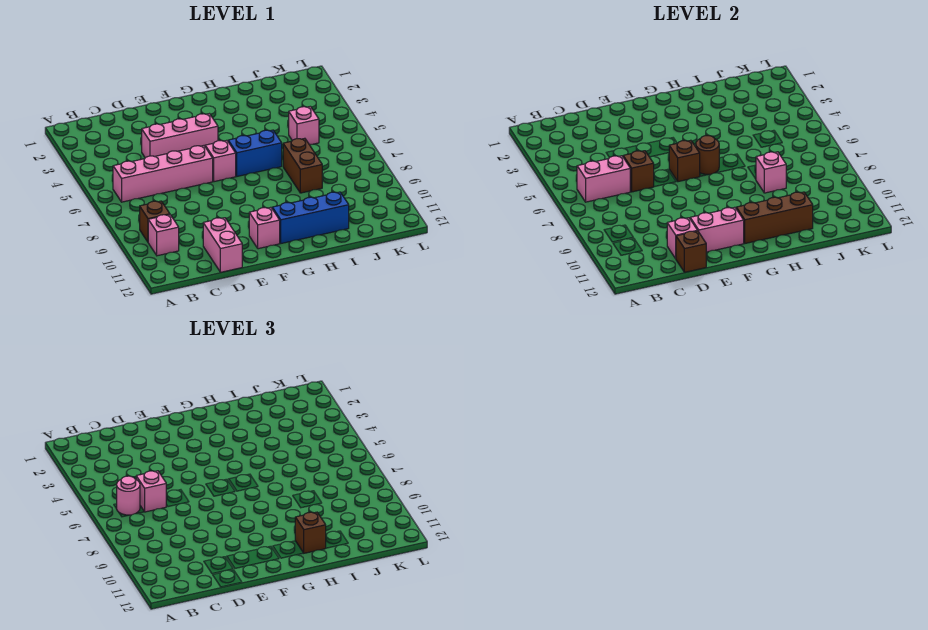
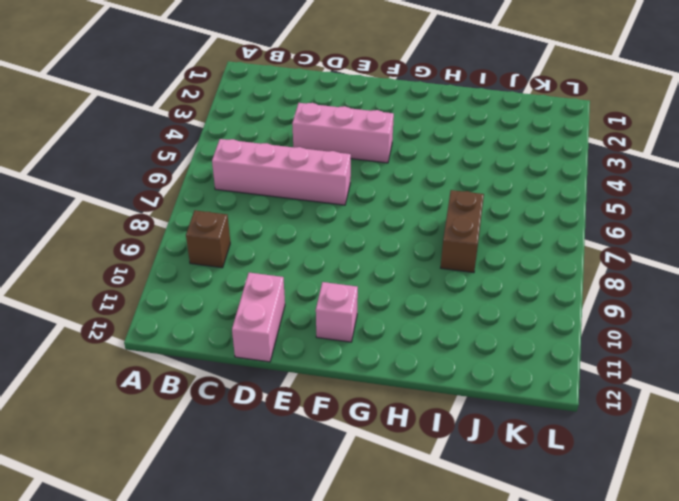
none -> pink 1x1 brick [148,215,179,256]
none -> pink 1x1 brick [205,140,236,182]
none -> blue 1x2 brick [228,130,282,176]

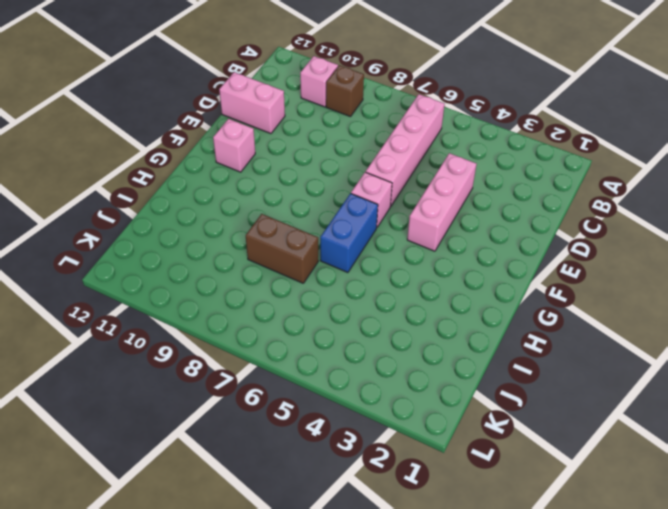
none -> blue 1x3 brick [272,192,349,243]
none -> pink 1x1 brick [289,106,319,145]
none -> pink 1x2 brick [577,156,630,202]

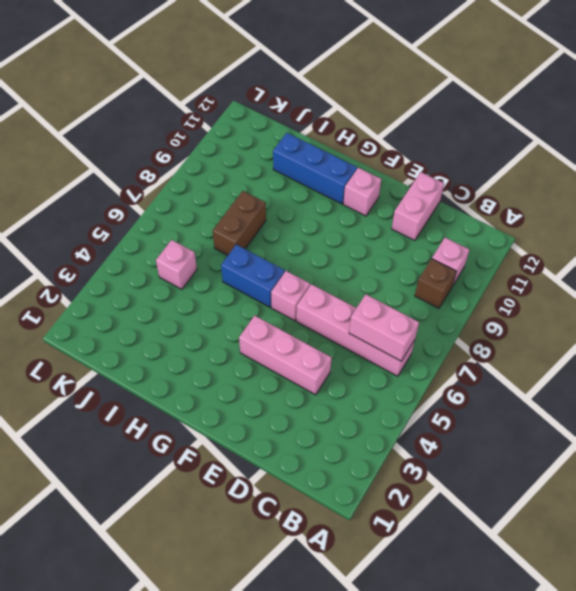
none -> brown 1x1 brick [623,151,654,192]
none -> pink 1x1 brick [667,218,698,259]
none -> brown 1x1 brick [676,231,706,272]

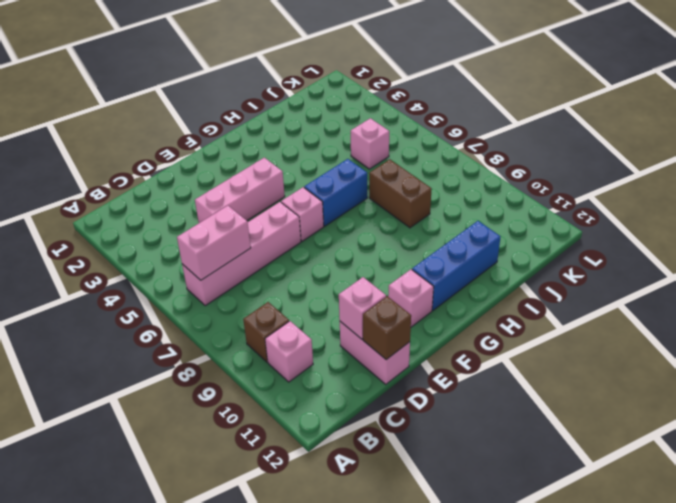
none -> brown 1x1 brick [623,151,654,192]
none -> pink 1x2 brick [690,207,744,252]
none -> brown 1x1 brick [669,140,700,182]

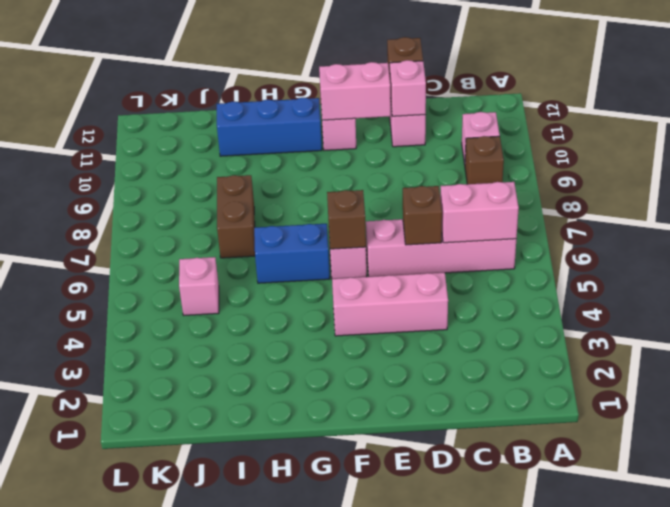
none -> brown 1x1 round brick [696,135,719,174]
none -> brown 1x3 brick [736,192,813,243]
none -> pink 1x1 brick [756,152,786,193]

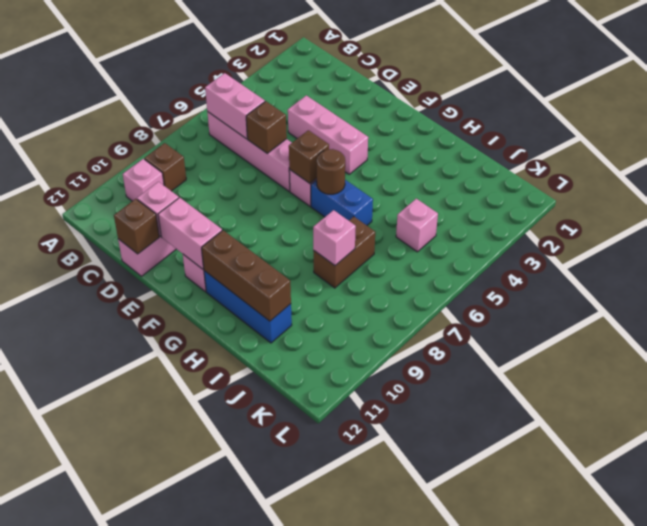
none -> pink 1x1 round brick [117,476,140,515]
none -> pink 1x1 brick [136,471,166,512]
none -> brown 1x1 brick [295,512,326,553]

